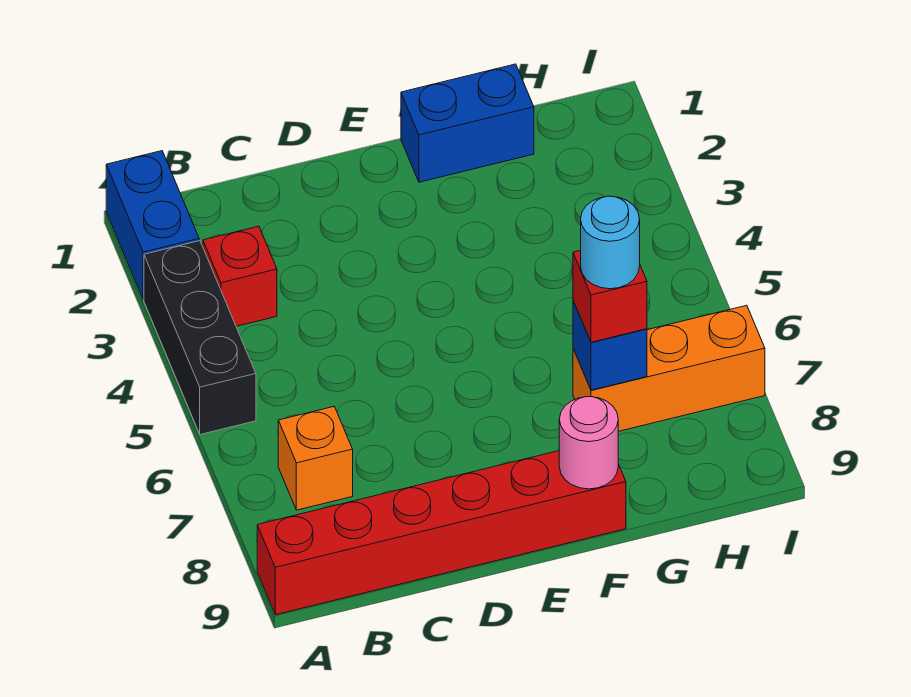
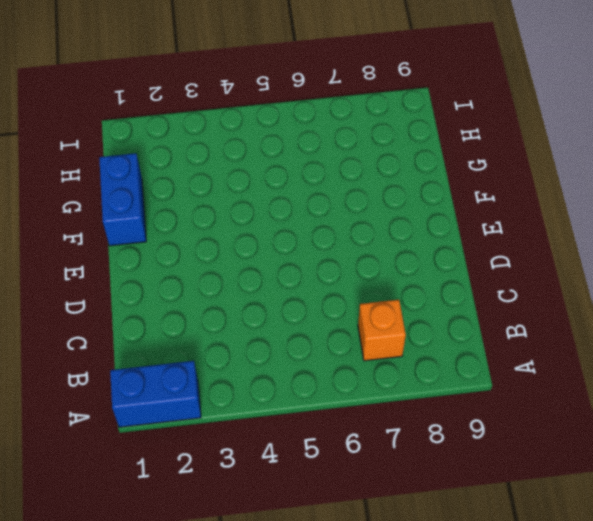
none -> black 1x3 brick [144,241,256,435]
none -> red 1x6 brick [257,451,626,615]

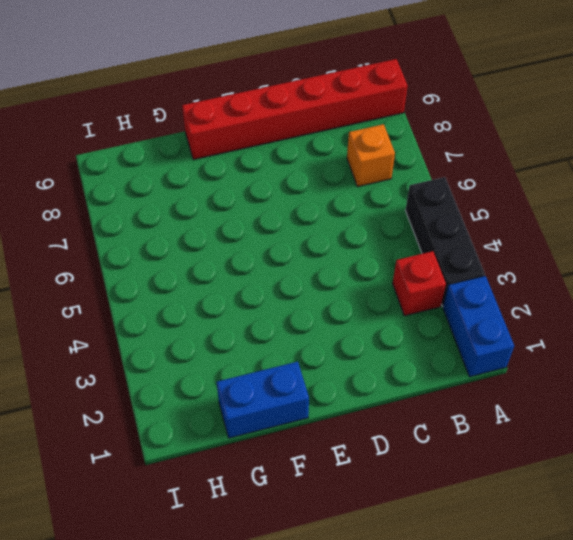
none -> orange 1x3 brick [573,305,765,431]
none -> pink 1x1 round brick [559,397,618,489]

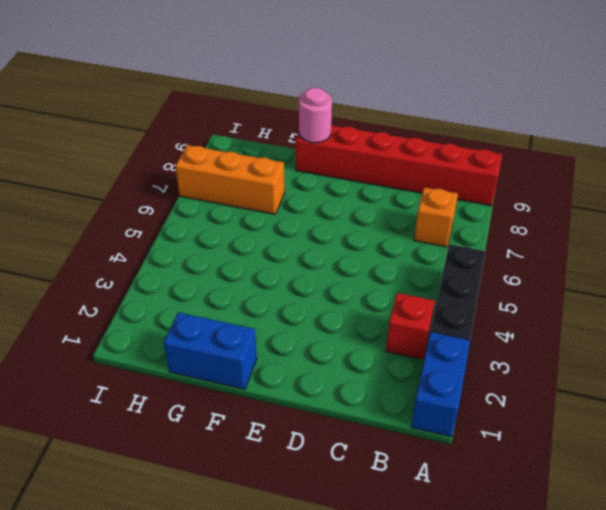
none -> blue 1x1 brick [573,301,647,390]
none -> red 1x1 brick [573,250,647,342]

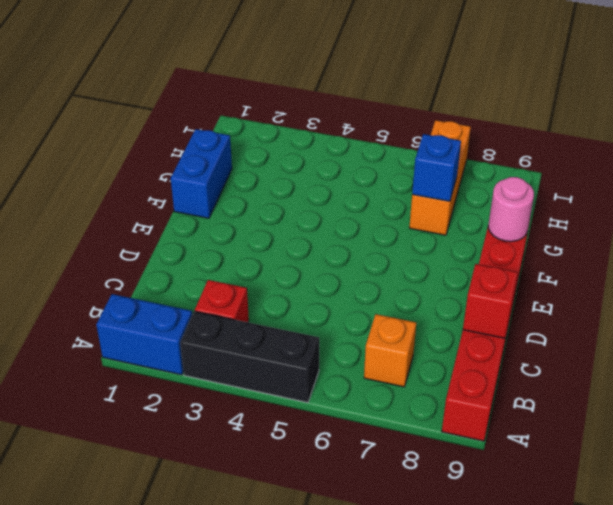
red 1x1 brick [463,264,518,338] -> red 1x1 brick moved to [573,250,647,342]
none -> cyan 1x1 round brick [581,196,640,289]

